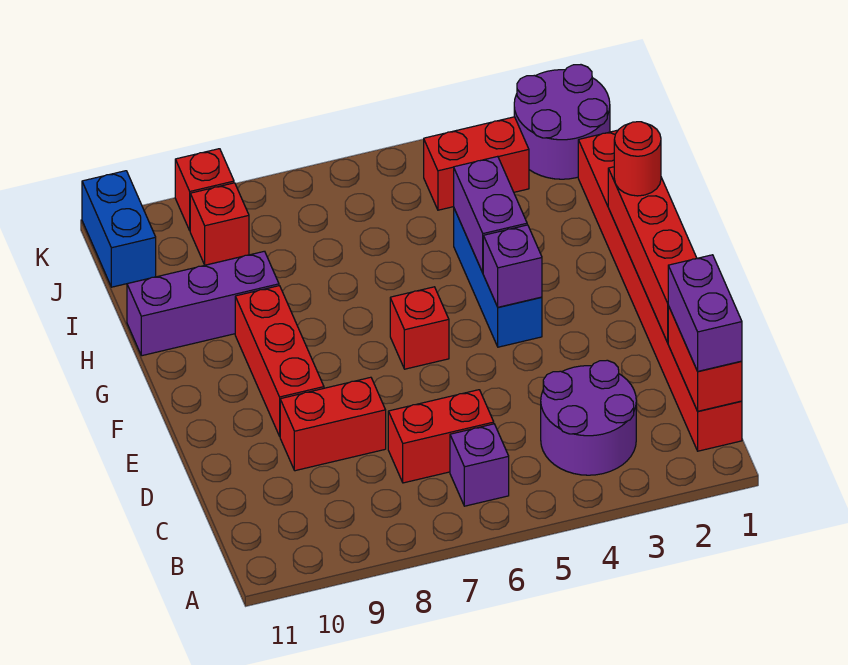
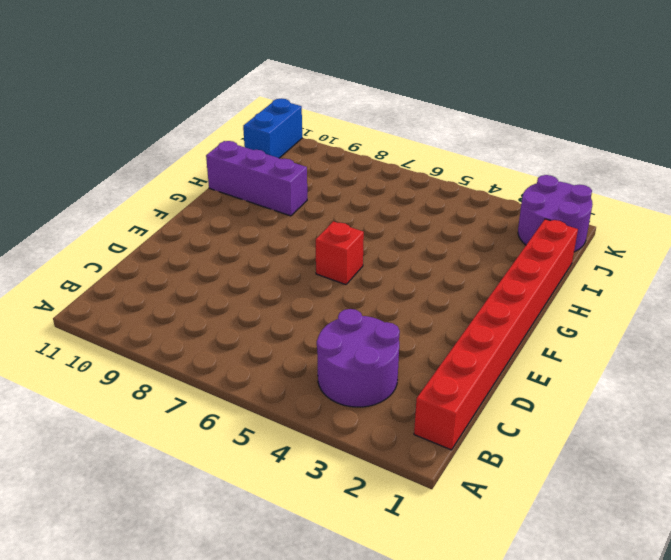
none -> purple 1x1 brick [450,424,509,506]
none -> red 1x2 brick [388,390,494,483]
none -> red 1x2 brick [280,377,386,471]

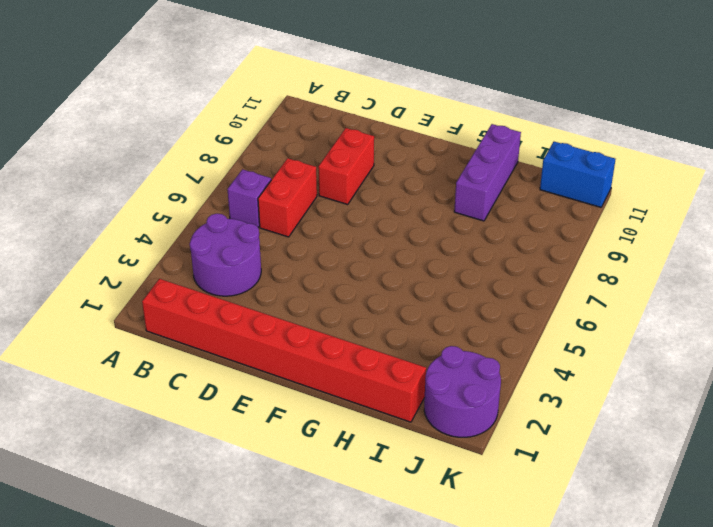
none -> red 1x3 brick [235,286,324,436]
none -> blue 1x3 brick [454,209,542,347]
none -> red 1x1 brick [390,287,449,369]

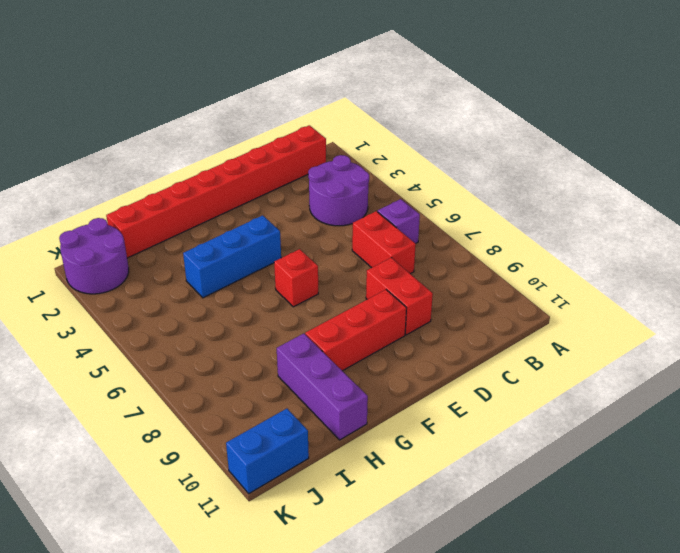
none -> red 1x2 brick [424,117,529,210]
none -> red 1x1 brick [190,183,249,265]
none -> red 1x1 brick [175,149,234,230]

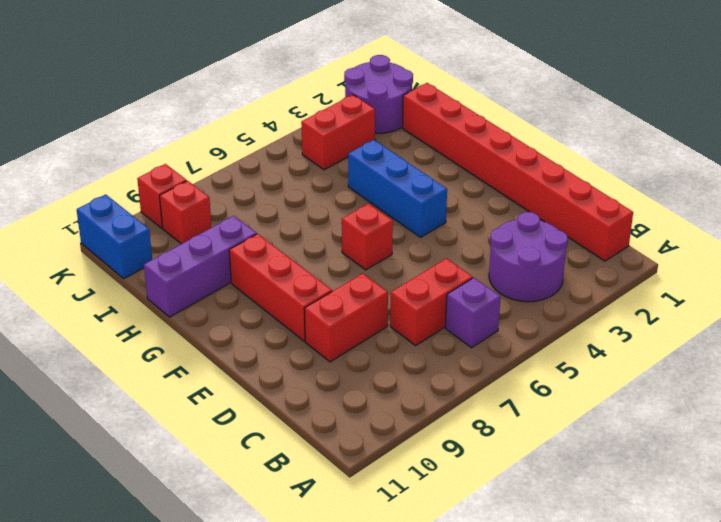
none -> red 1x2 brick [668,306,742,411]
none -> red 1x4 brick [608,167,697,343]
none -> purple 1x1 brick [483,225,542,307]

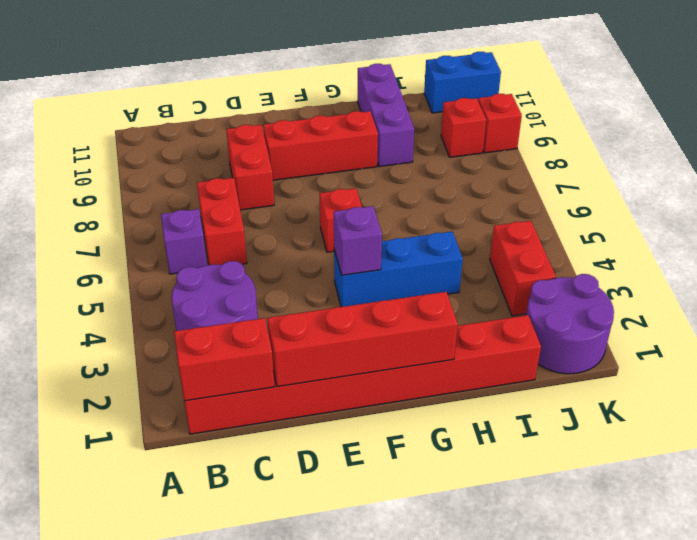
none -> purple 1x2 brick [454,156,527,273]
none -> purple 1x2 brick [668,255,742,371]
none -> red 1x1 round brick [614,122,661,196]

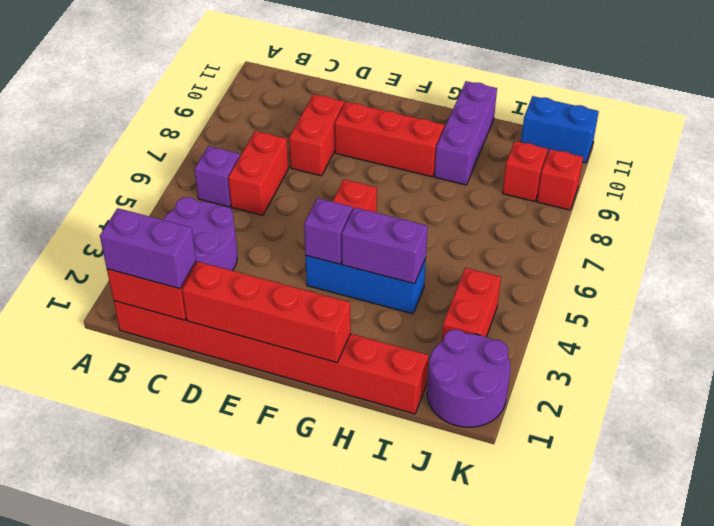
none -> red 1x1 round brick [614,122,661,196]

